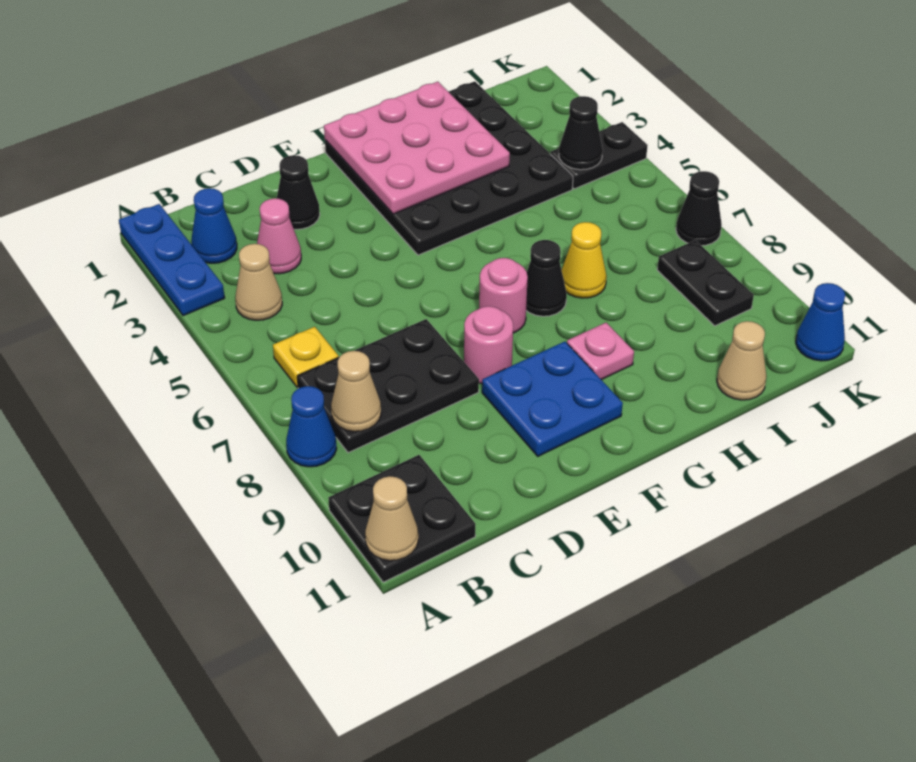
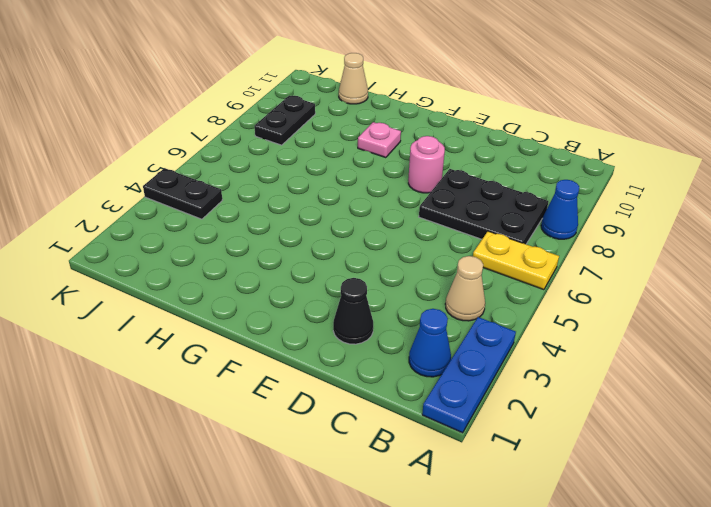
yellow 1x2 plate [473,231,559,290] -> yellow 1x1 plate [273,327,339,388]
none -> black 2x2 plate [328,455,475,582]
none -> pink 1x1 cone [257,198,301,274]
none -> blue 2x2 plate [482,342,623,456]

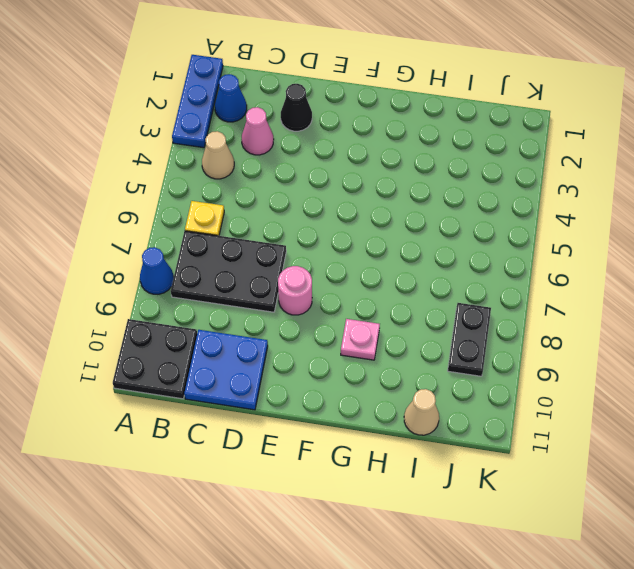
blue 2x2 plate [184,330,268,410] -> blue 2x2 plate moved to [482,342,623,456]
none -> black 4x4 plate [325,81,573,255]
none -> pink 1x1 round brick [479,258,528,333]
none -> black 1x1 cone [526,240,567,316]

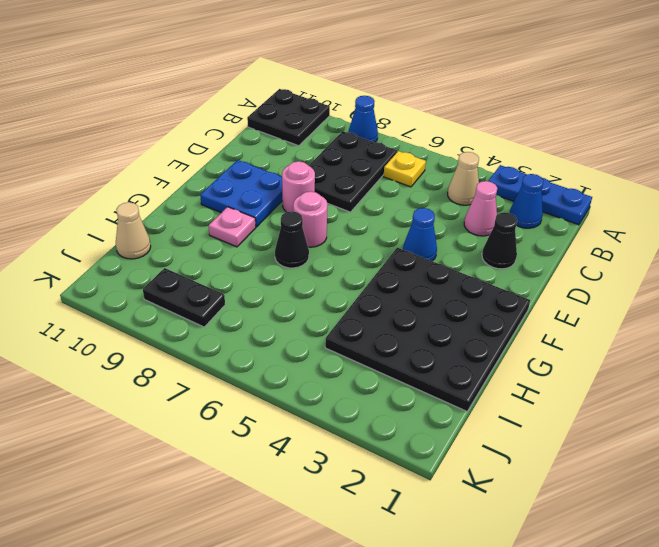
blue 1x1 cone [403,208,437,261] -> blue 1x1 cone moved to [796,283,845,361]
none -> yellow 1x1 cone [562,222,607,298]
none -> black 1x2 plate [550,122,648,189]
none -> black 1x1 cone [676,171,722,246]

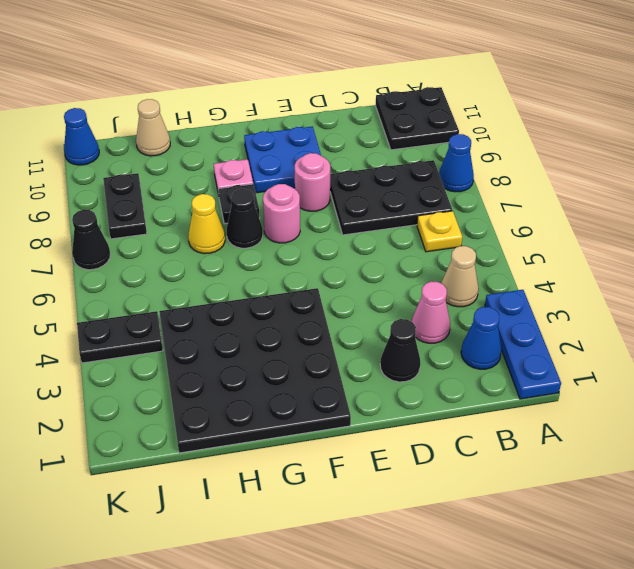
black 1x1 plate [218,184,260,224] -> none
none -> tan 1x1 cone [365,476,418,561]
none -> tan 1x1 cone [331,351,381,432]
none -> pink 3x3 plate [324,82,510,214]

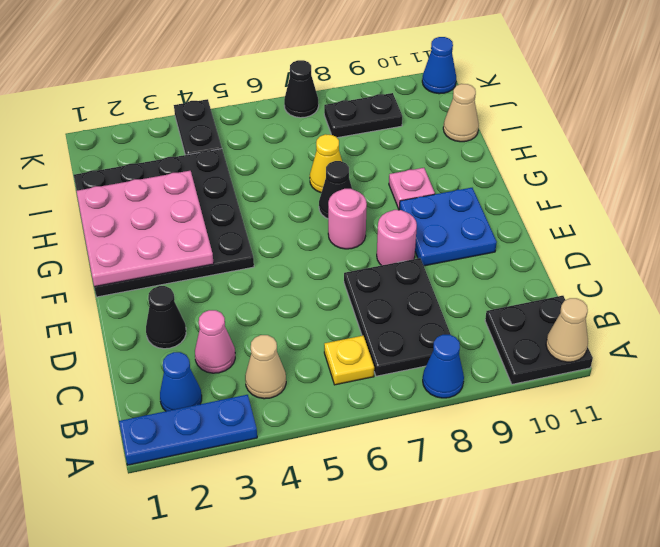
none -> tan 1x1 cone [331,351,381,432]
none -> black 1x1 cone [559,96,603,170]

